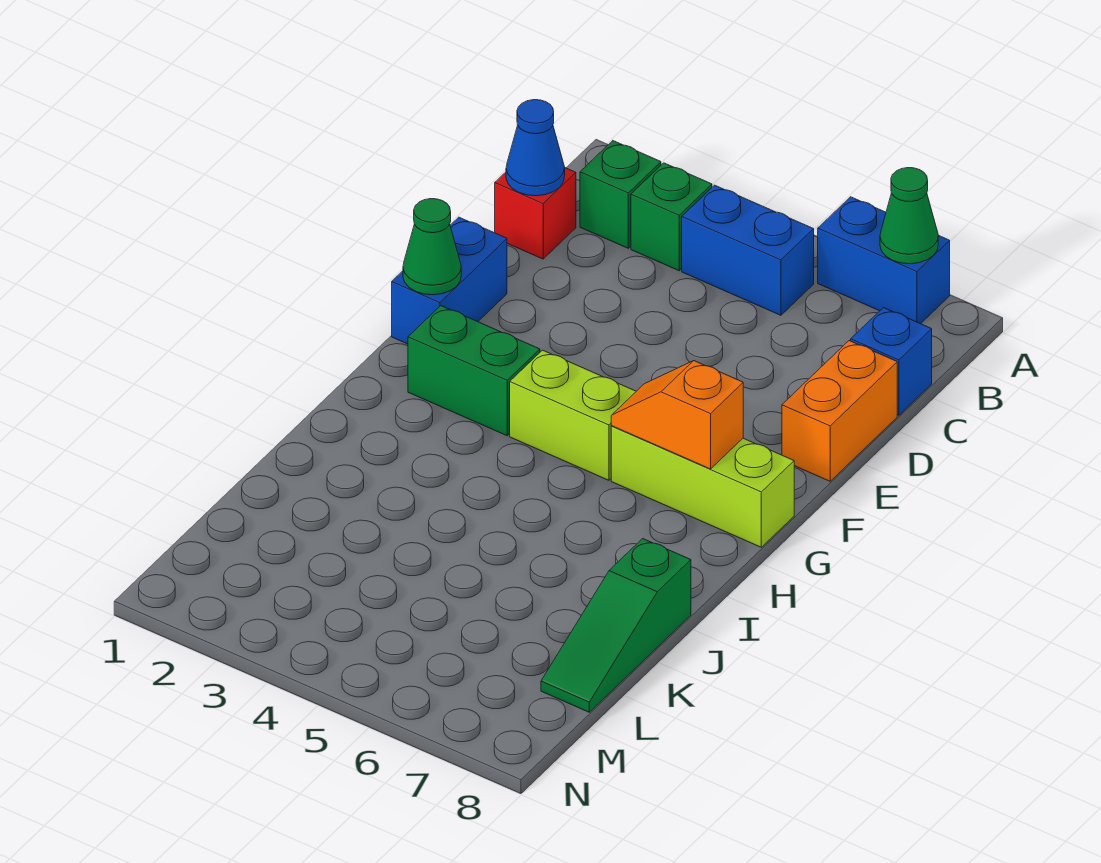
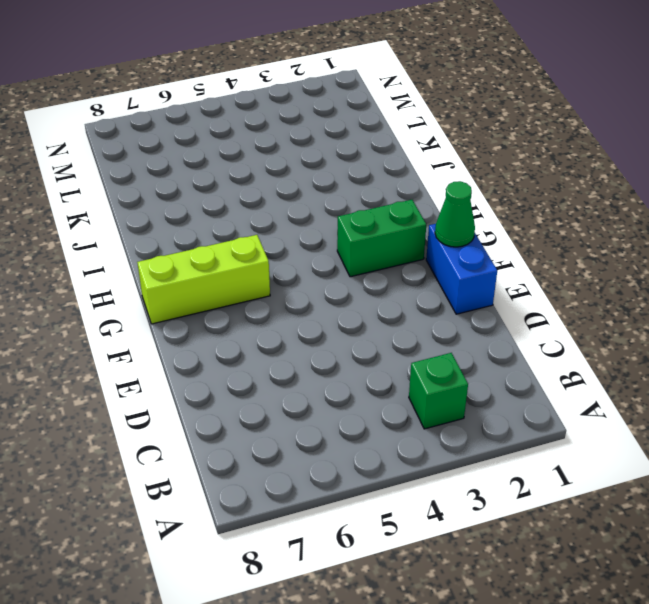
none -> blue 1x2 brick [818,197,950,324]
none -> green 1x1 brick [580,141,661,248]
none -> blue 1x2 brick [682,185,814,315]

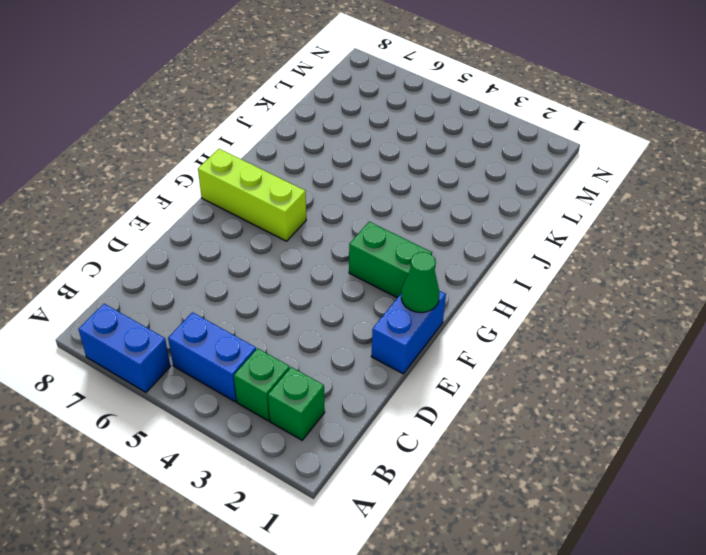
none -> red 1x1 brick [495,168,576,259]
none -> blue 1x1 brick [851,308,932,415]
none -> orange 1x2 brick [782,341,897,481]

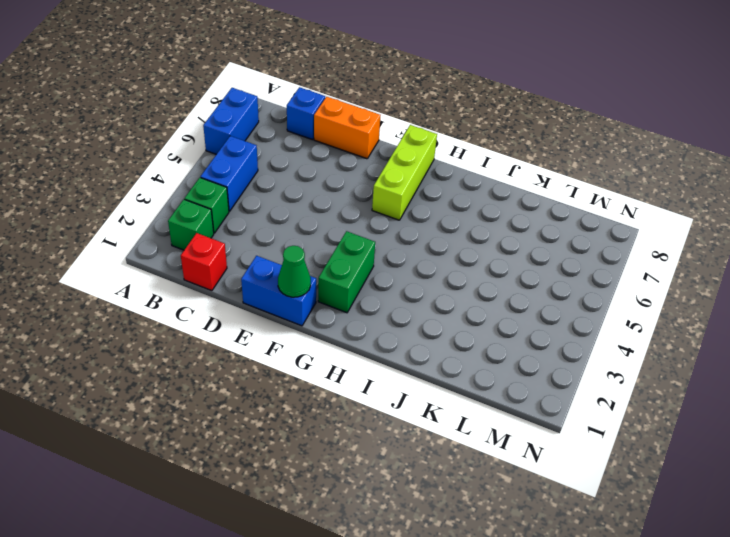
none -> lime 1x2 brick [510,350,636,480]
none -> green 1x3 slope [541,539,691,712]
none -> green 1x1 cone [880,168,938,264]

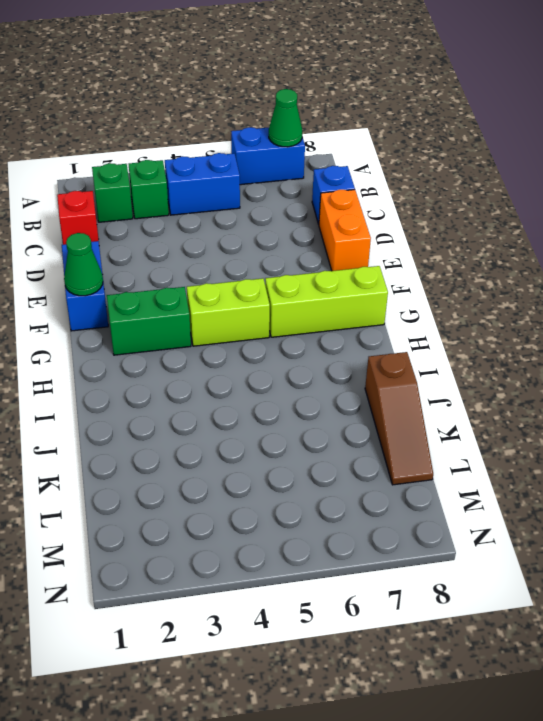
brown 1x3 slope [365,352,433,485] -> green 1x3 slope [541,539,691,712]
none -> blue 1x1 cone [506,100,565,196]
none -> orange 1x2 slope [611,361,743,469]

